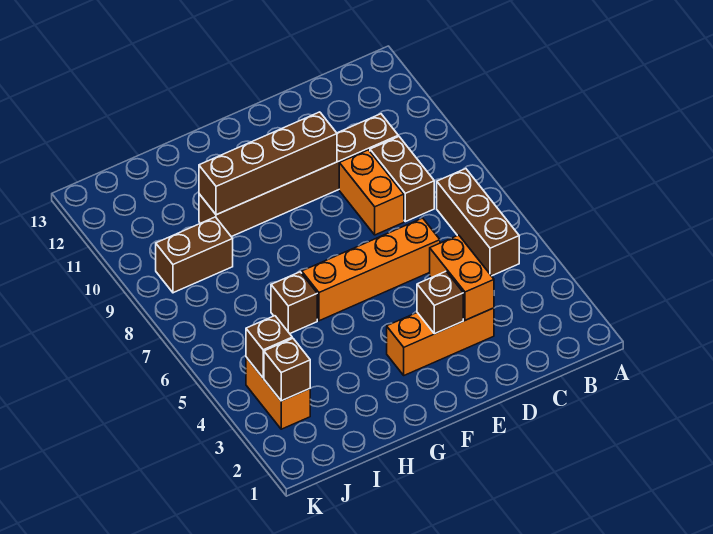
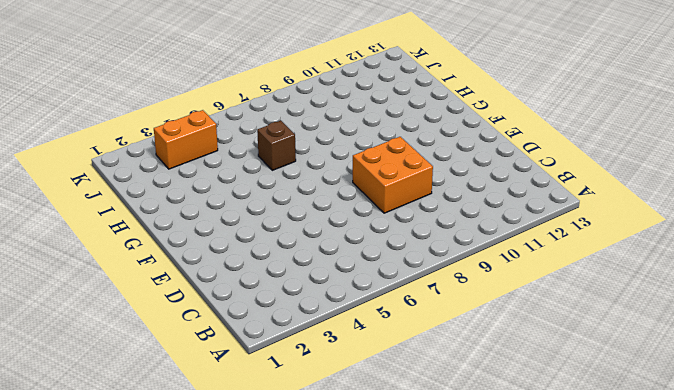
orange 2x2 brick [353,137,433,213] -> orange 1x2 brick [339,150,404,235]
none -> brown 1x3 brick [437,169,519,276]
none -> brown 1x2 brick [370,137,434,222]
none -> brown 1x6 brick [199,114,398,237]

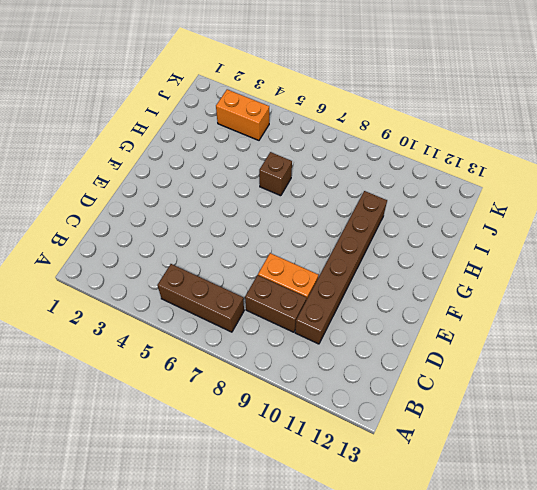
none -> orange 1x3 brick [387,308,494,375]
none -> orange 1x4 brick [302,218,440,321]
none -> brown 1x2 brick [156,217,233,293]

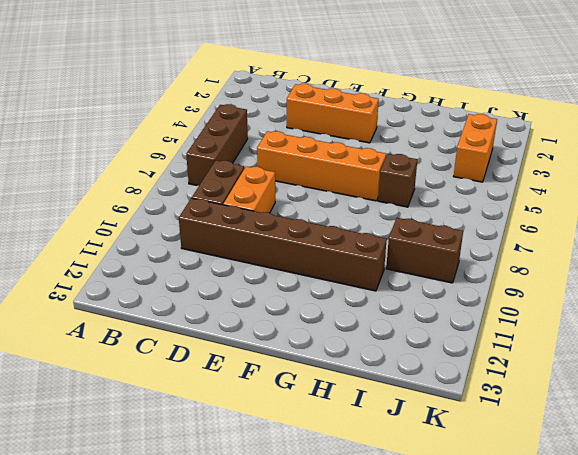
none -> orange 1x2 brick [430,235,494,320]
none -> brown 1x1 brick [417,271,463,334]
none -> brown 1x4 brick [199,112,337,215]

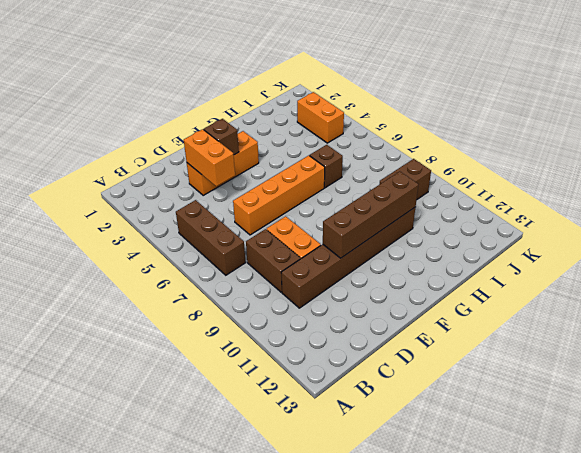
none -> brown 1x1 brick [264,338,310,401]
none -> brown 1x1 brick [246,316,292,378]

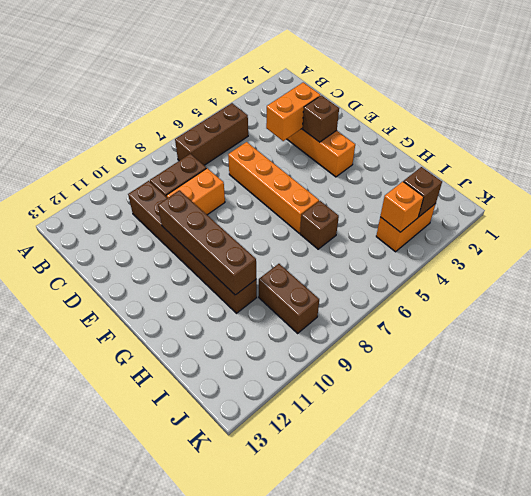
orange 1x1 brick [380,182,424,232] -> brown 1x1 brick [246,316,292,378]

